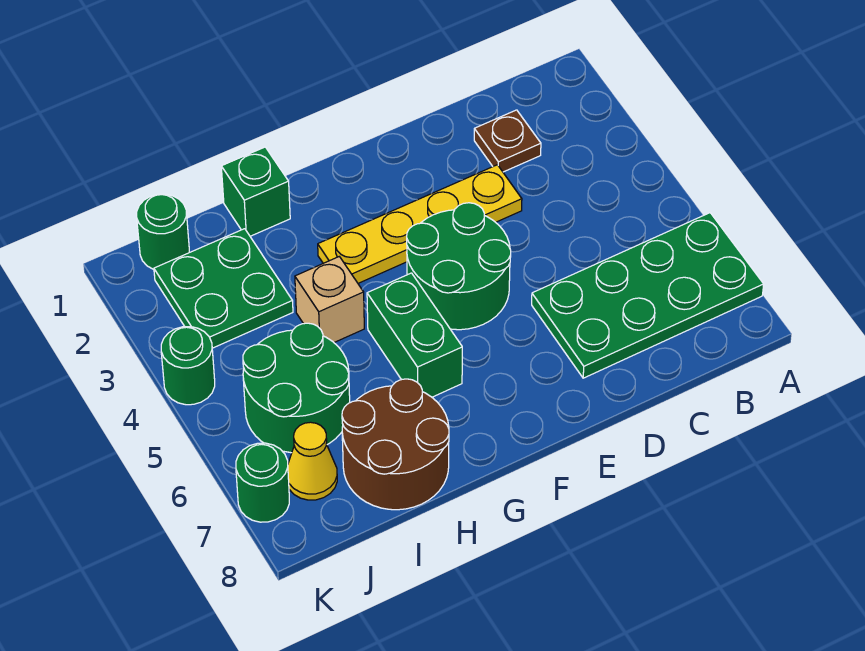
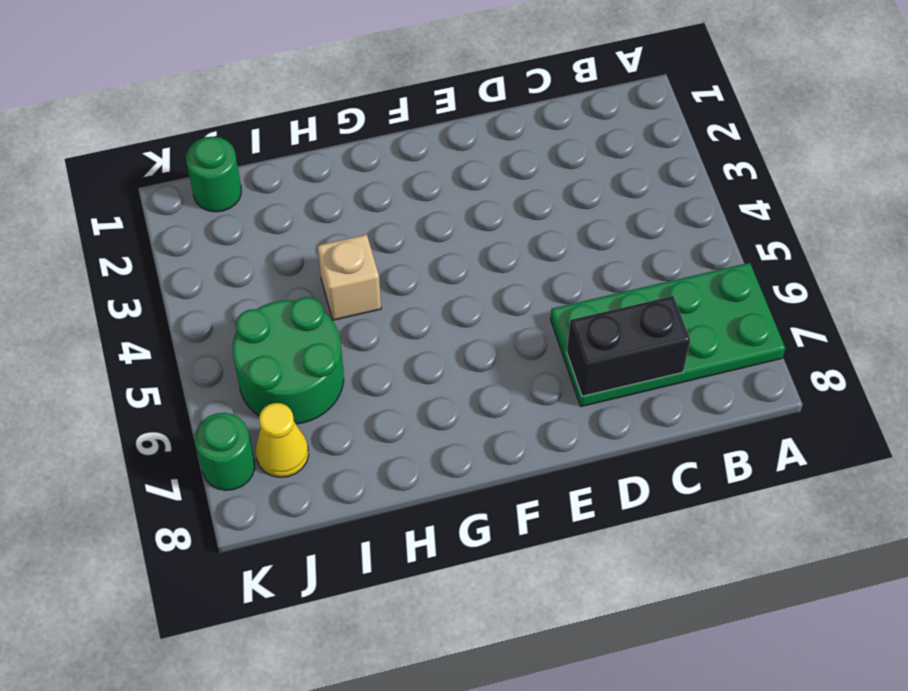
black 1x2 brick [567,296,690,396] -> none
none -> brown 1x1 plate [474,110,541,172]
none -> yellow 1x4 plate [318,165,522,283]
none -> green 2x2 round brick [407,203,511,330]

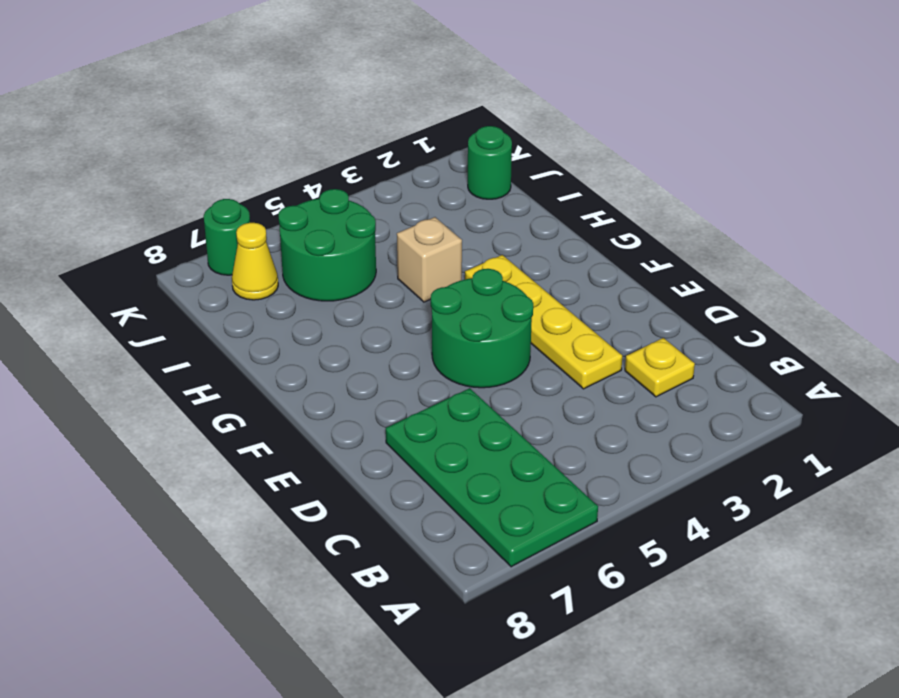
yellow 1x1 plate [625,338,695,397] -> brown 1x1 plate [474,110,541,172]
none -> green 1x2 brick [367,273,462,397]
none -> green 1x1 brick [221,147,290,236]
none -> brown 2x2 round brick [342,379,449,510]

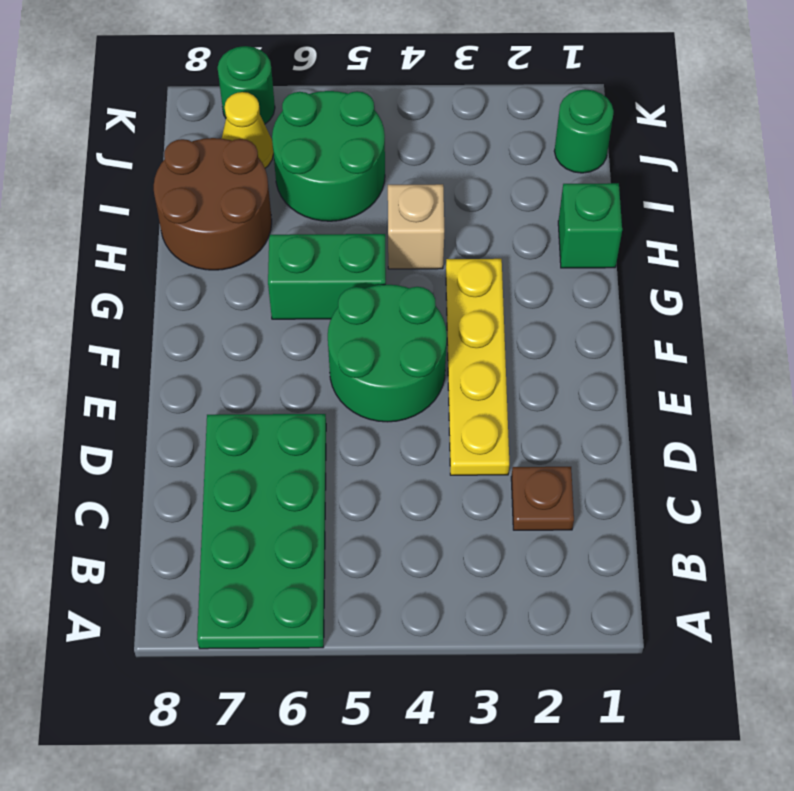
none -> green 2x2 plate [154,229,293,348]
none -> green 1x1 round brick [161,327,215,405]

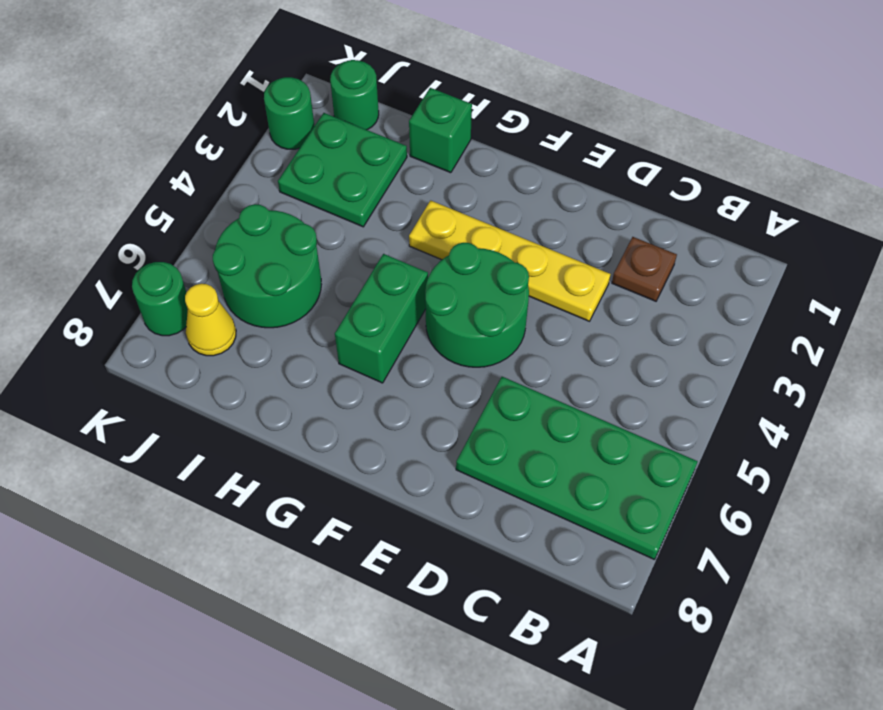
green 1x1 round brick [264,77,314,149] -> green 1x1 round brick moved to [161,327,215,405]
none -> tan 1x1 brick [295,257,364,342]
none -> brown 2x2 round brick [342,379,449,510]

